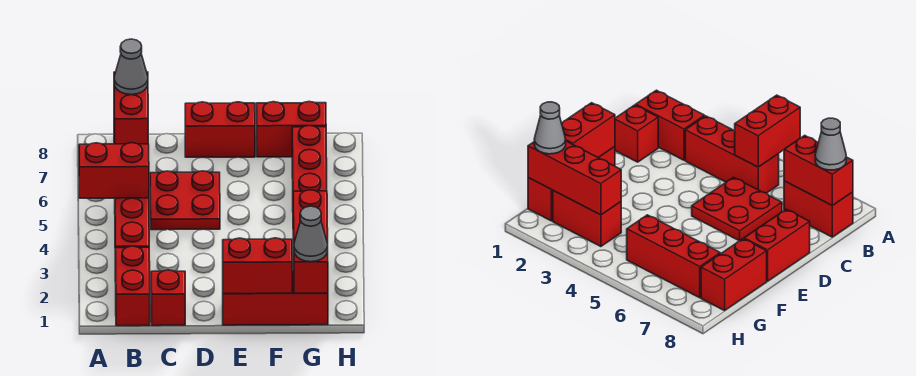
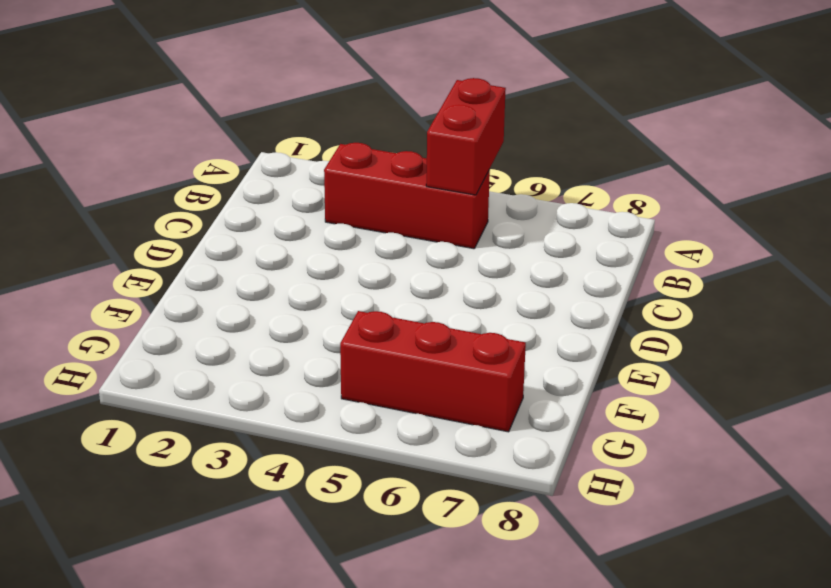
none -> red 1x2 brick [115,246,150,326]
none -> red 1x2 brick [784,181,853,237]
none -> red 1x1 brick [151,270,185,326]

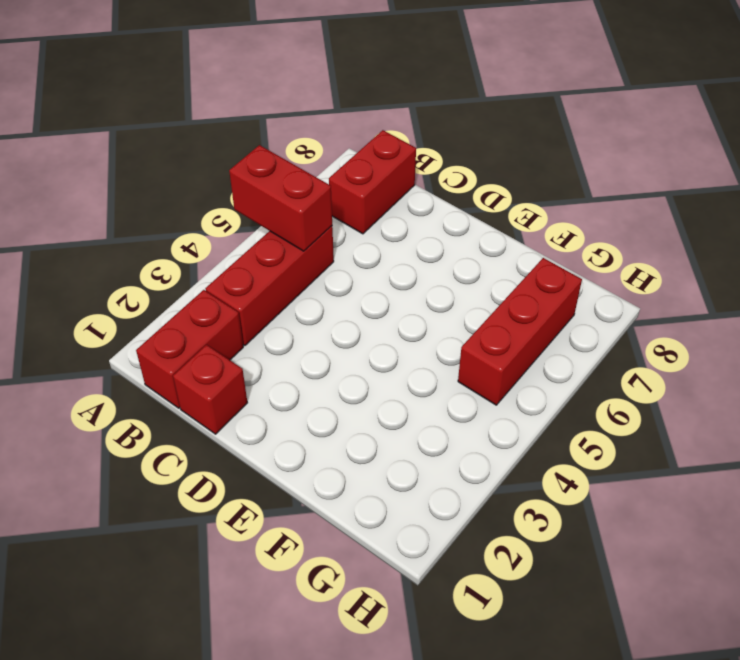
none -> red 2x2 plate [150,171,220,230]
none -> red 1x2 brick [185,102,255,157]
none -> red 1x3 brick [223,271,328,325]

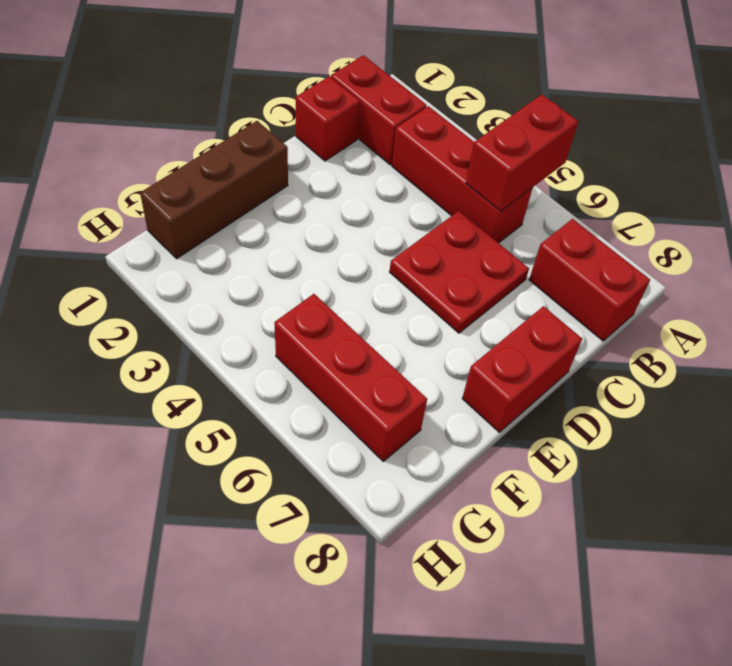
brown 1x3 brick [140,121,288,259] -> red 1x3 brick [223,271,328,325]
none -> red 1x2 brick [256,102,326,157]
none -> red 1x2 brick [553,191,621,247]
none -> red 1x2 brick [114,72,148,144]

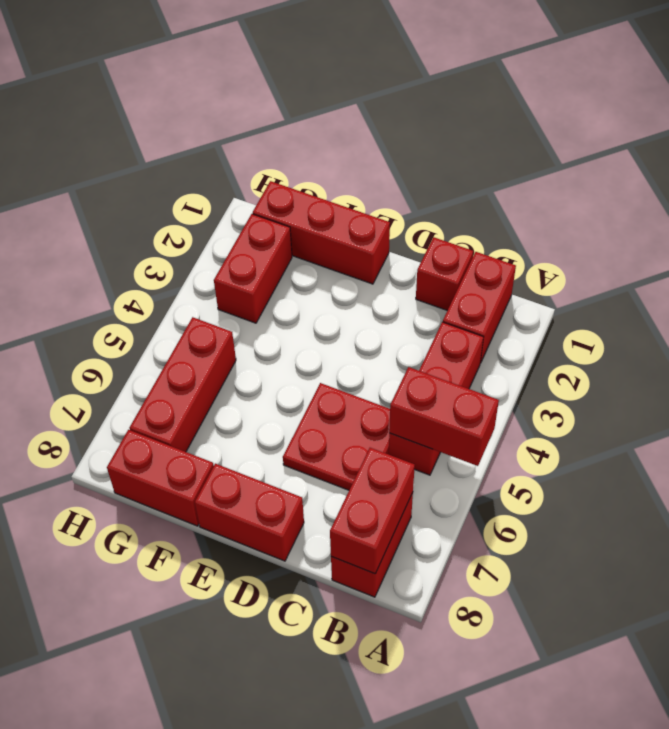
none -> red 1x2 brick [223,238,292,294]
none -> red 1x3 brick [293,190,328,293]
none -> grey 1x1 cone [114,39,148,95]

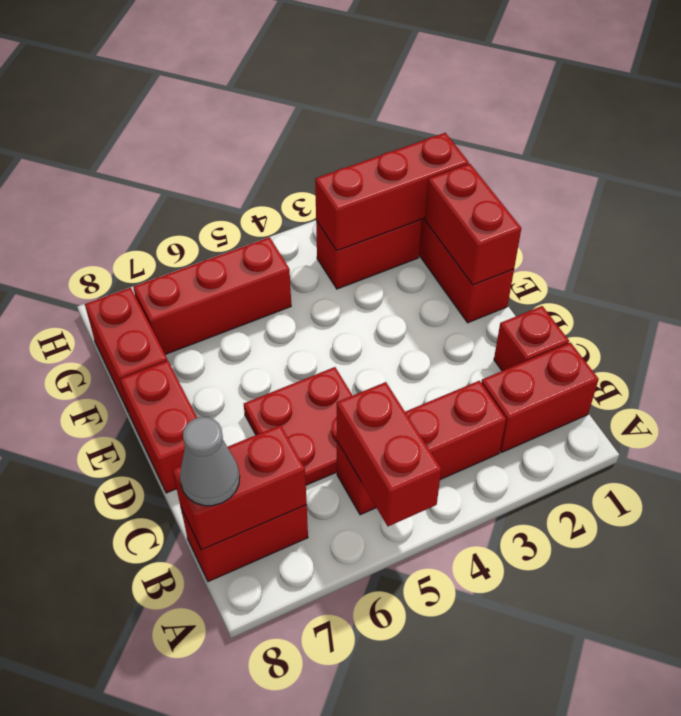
none -> grey 1x1 cone [293,206,328,262]

